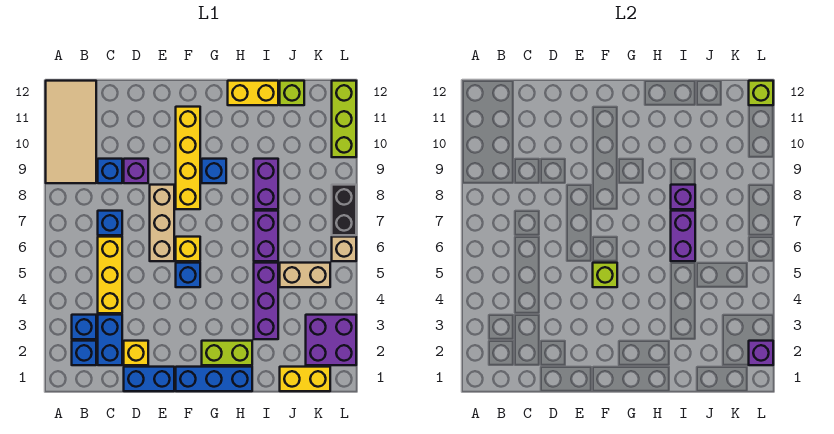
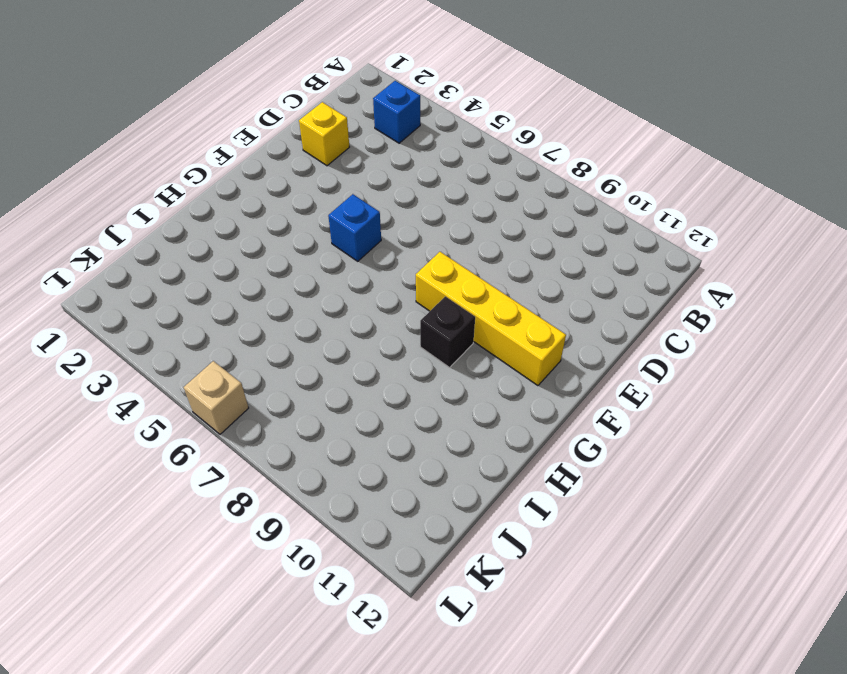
black 1x1 brick [420,296,475,367] -> blue 1x1 brick [202,159,226,183]
none -> tan 2x4 tile [46,81,96,183]
none -> blue 1x1 brick [72,341,96,365]
none -> blue 1x2 brick [98,315,122,365]
none -> yellow 1x3 brick [98,237,122,313]

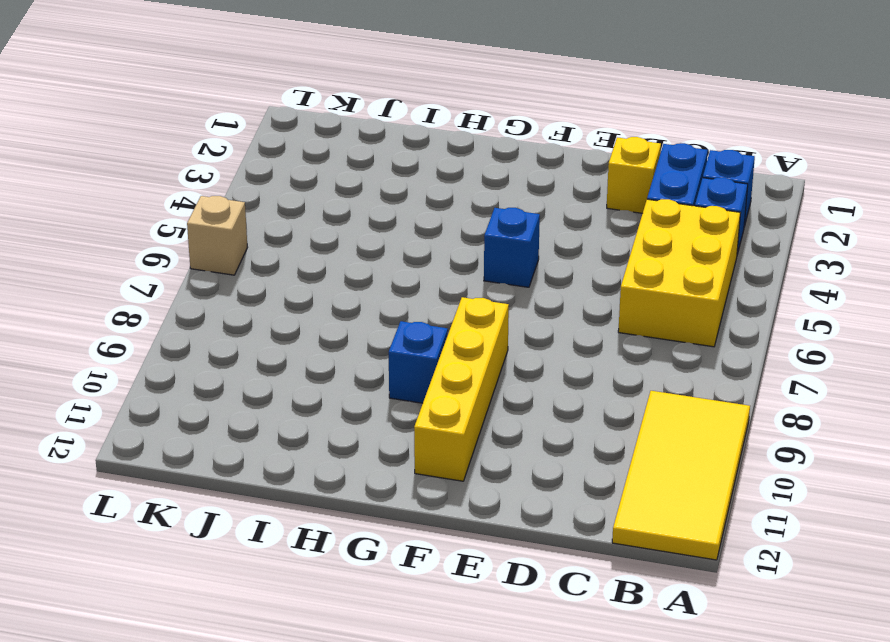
yellow 2x4 tile [612,391,750,560] -> tan 2x4 tile [46,81,96,183]
yellow 2x3 brick [618,199,741,347] -> yellow 1x3 brick [98,237,122,313]
none -> blue 1x1 brick [98,211,122,235]
none -> blue 1x1 brick [98,159,122,183]
none -> blue 1x2 brick [124,367,174,391]
none -> purple 1x1 brick [124,159,148,183]

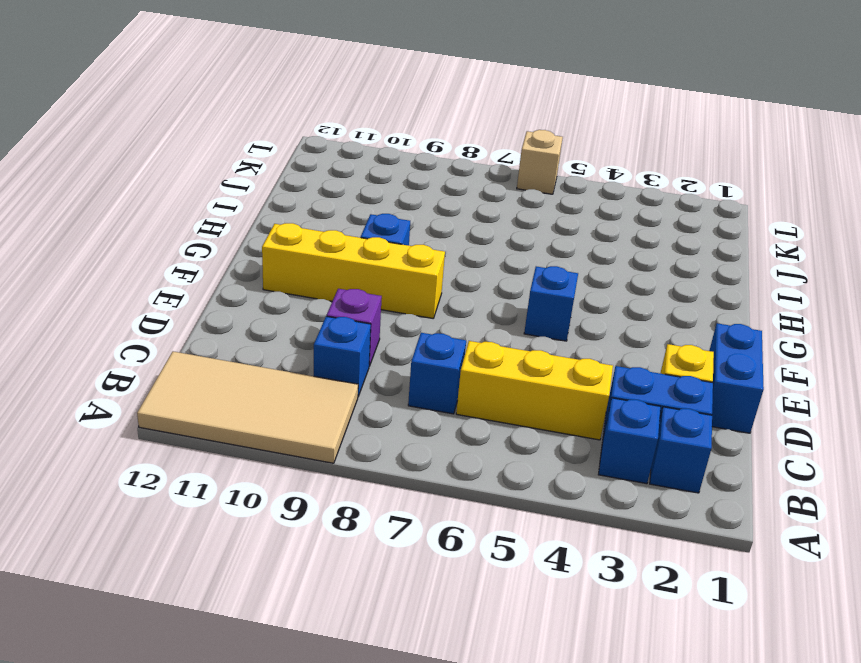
none -> tan 1x3 brick [150,185,174,261]
none -> blue 1x3 brick [176,367,252,391]
none -> yellow 1x1 brick [176,237,200,261]
none -> lime 1x2 brick [202,341,252,365]

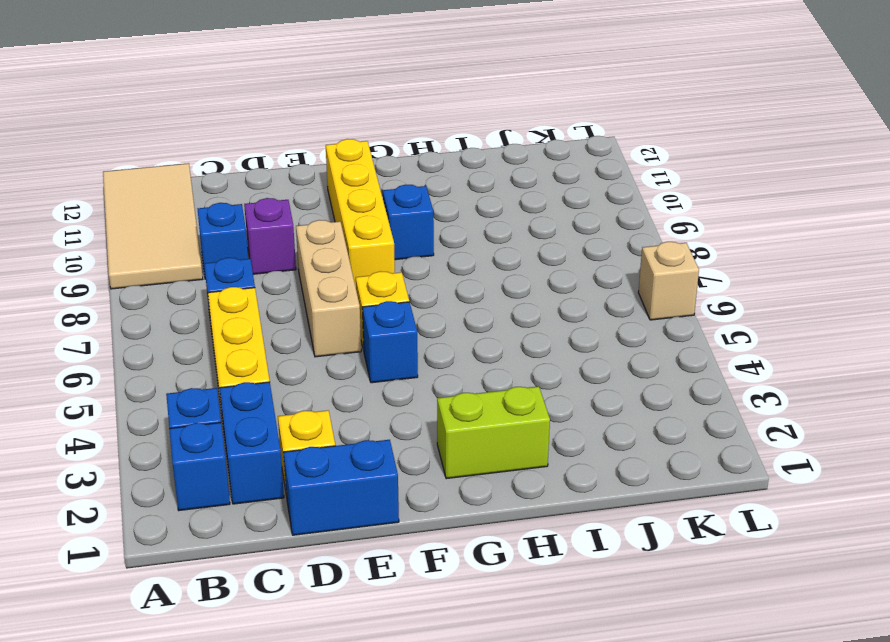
none -> blue 1x3 brick [176,367,252,391]
none -> yellow 1x2 brick [228,81,278,105]
none -> purple 1x3 brick [254,263,278,339]
none -> purple 1x2 brick [254,211,278,261]

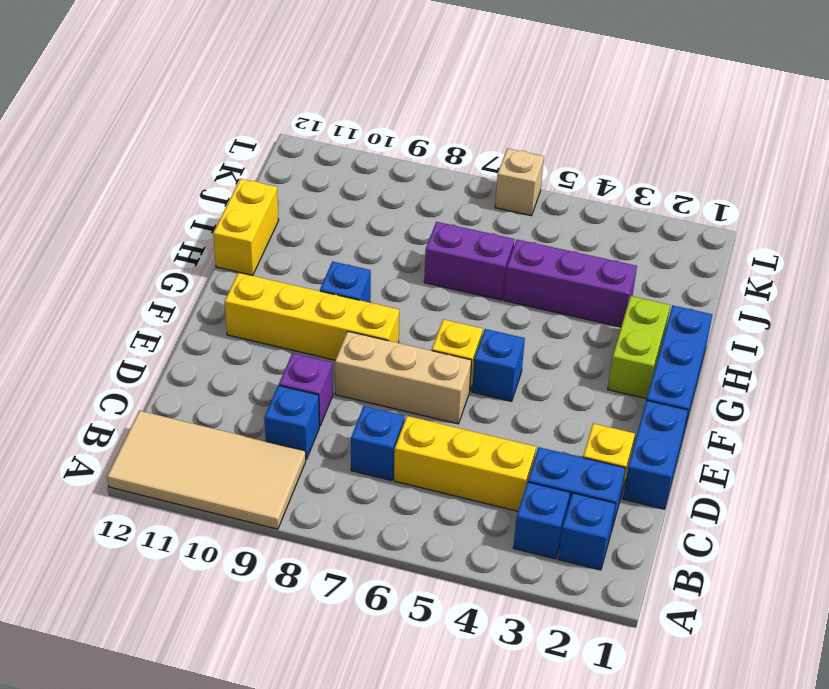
none -> purple 1x2 brick [254,159,278,209]
none -> yellow 1x2 brick [280,367,330,391]
none -> tan 1x2 brick [280,263,330,287]
none -> lime 1x1 brick [280,81,304,105]

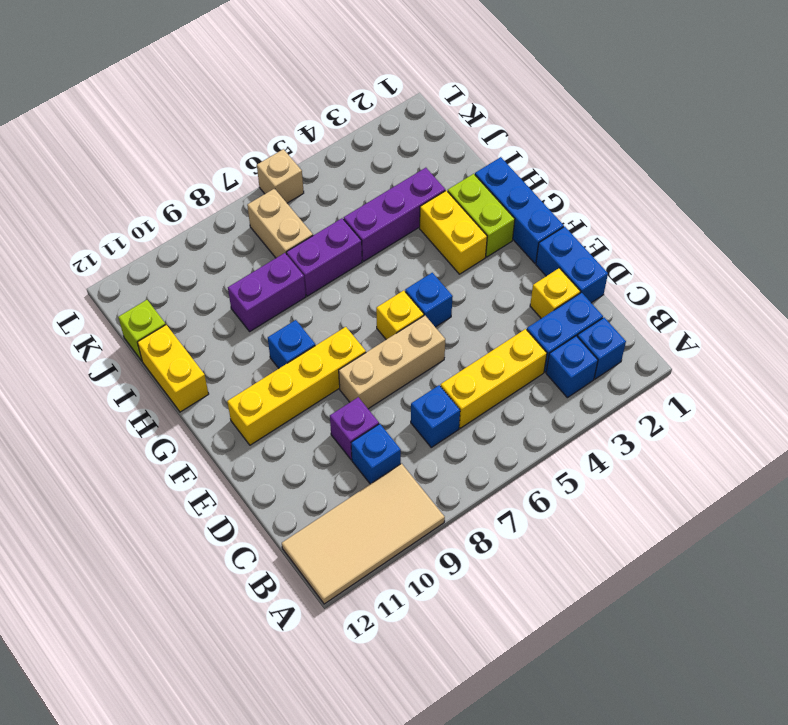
yellow 1x2 brick [420,190,487,274] -> yellow 1x2 brick moved to [280,367,330,391]
tan 1x2 brick [247,189,313,258] -> tan 1x2 brick moved to [280,263,330,287]
none -> purple 2x2 brick [306,315,356,365]
none -> black 1x2 brick [332,185,356,235]
none -> lime 1x3 brick [332,81,356,157]
none -> lime 1x1 brick [593,263,617,287]

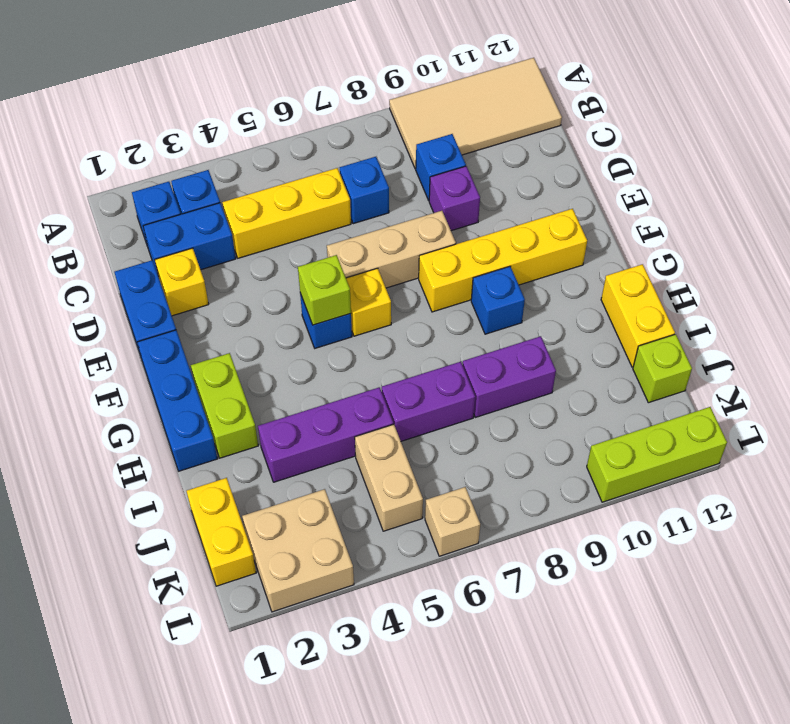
tan 2x2 brick [242,489,354,612] -> purple 2x2 brick [306,315,356,365]
none -> black 1x2 brick [332,185,356,235]
none -> purple 1x2 brick [671,211,695,261]
none -> purple 1x1 brick [671,185,695,209]
none -> purple 1x1 brick [749,341,773,365]

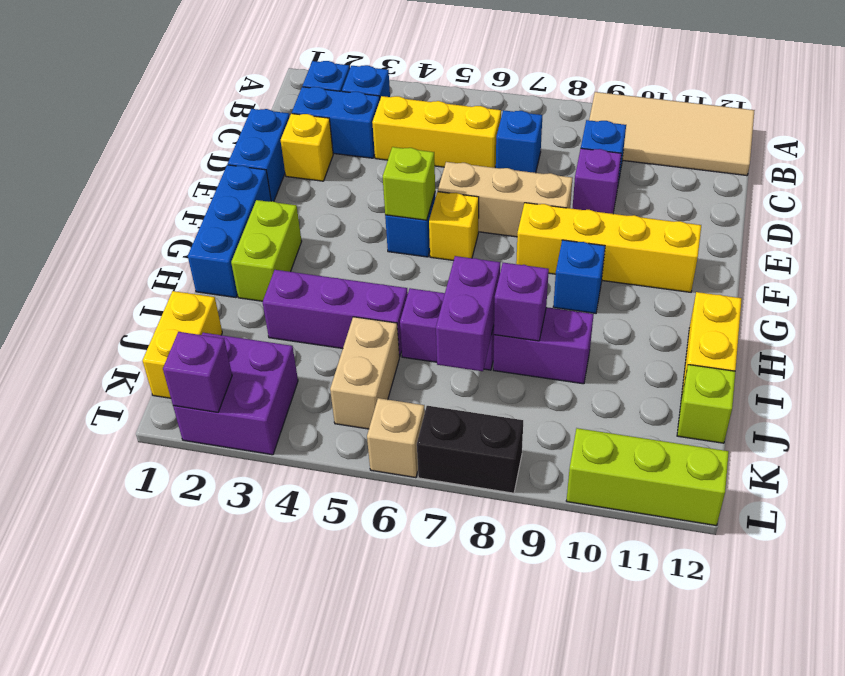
purple 1x2 brick [436,256,500,371] -> purple 1x2 brick turned to [671,211,695,261]
none -> lime 1x1 brick [749,81,773,105]

